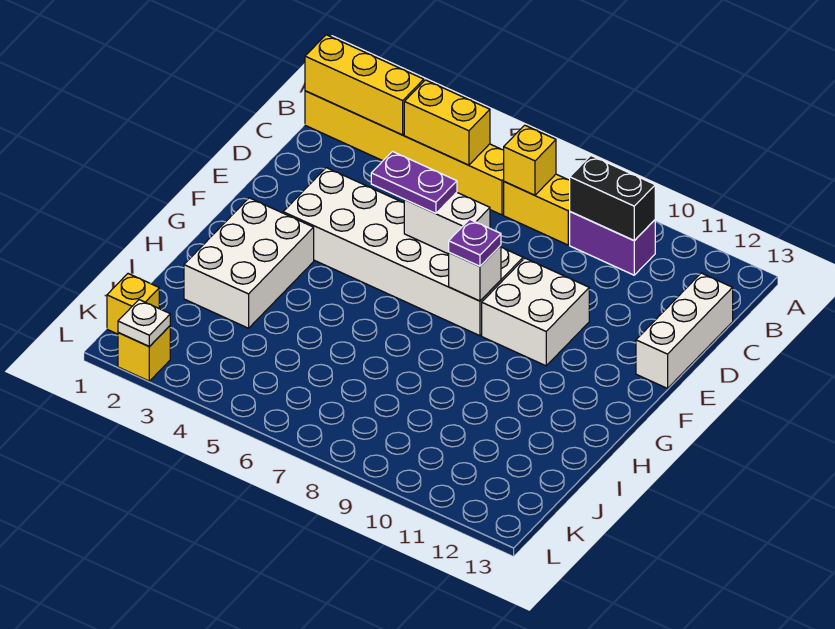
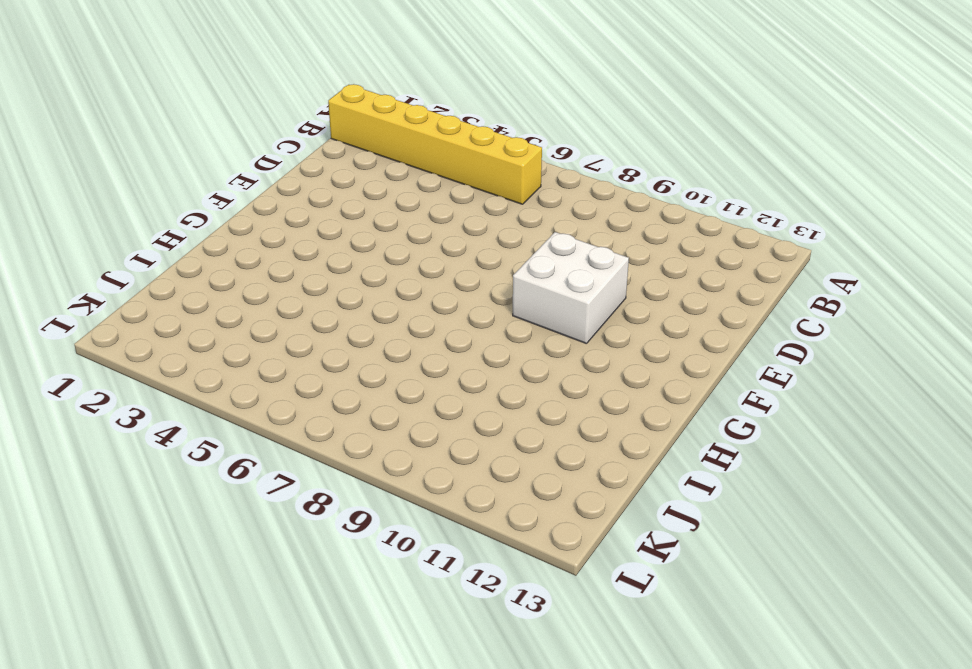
none -> yellow 1x2 brick [504,174,570,245]
none -> purple 1x2 brick [570,212,655,275]
none -> white 1x3 brick [636,273,733,388]

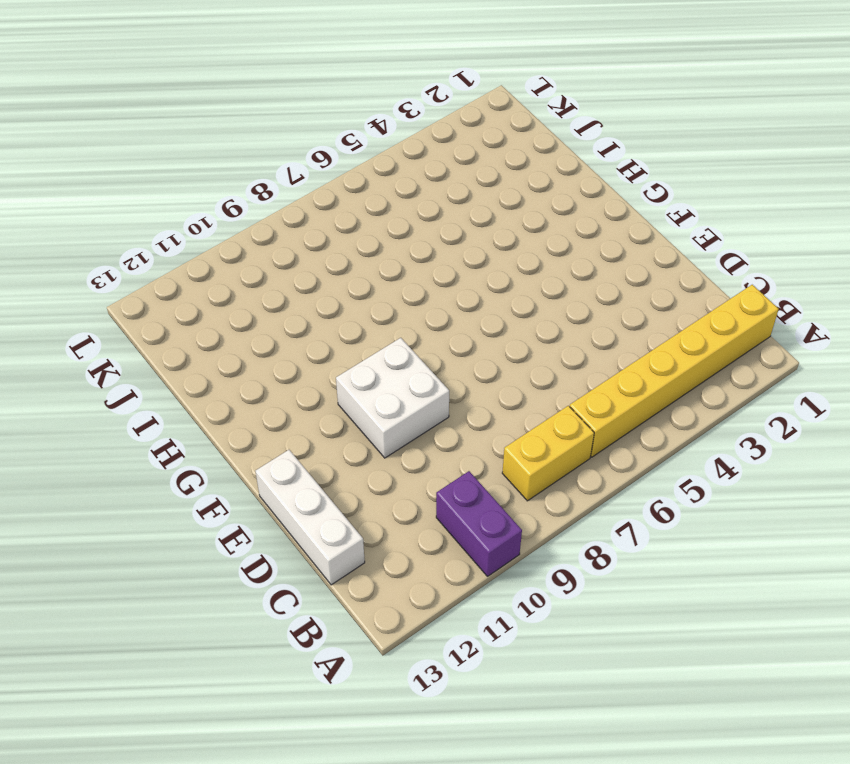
purple 1x2 brick [436,471,522,576] -> purple 1x2 brick turned to [570,212,655,275]
none -> white 2x6 brick [283,168,523,336]
none -> white 2x3 brick [184,198,314,328]
none -> yellow 1x1 brick [107,274,159,334]

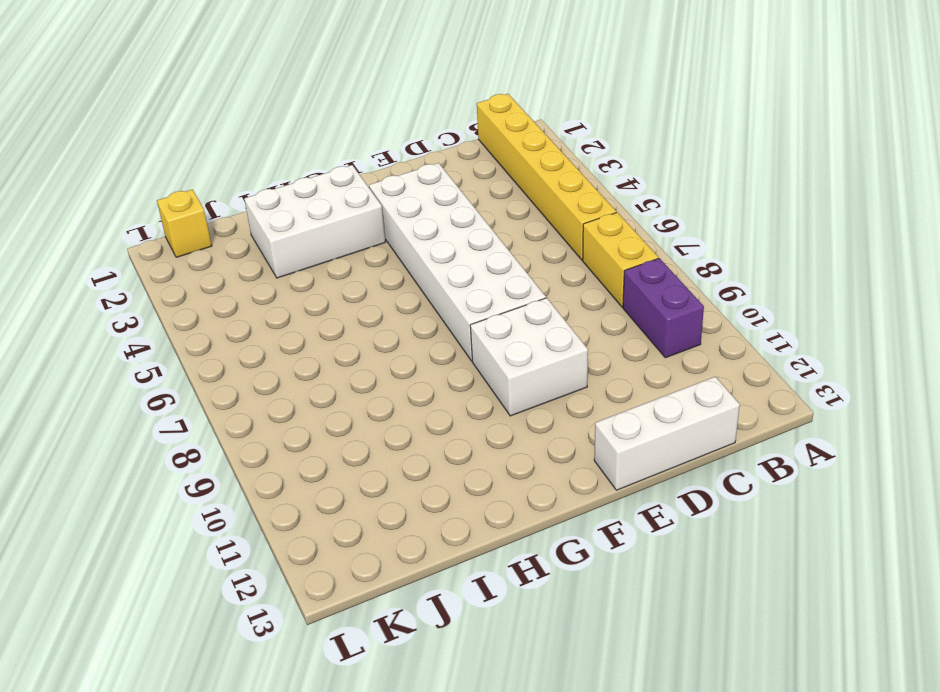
none -> yellow 1x1 brick [118,326,170,381]
none -> yellow 1x3 brick [305,35,424,135]
none -> yellow 1x2 brick [404,80,490,165]

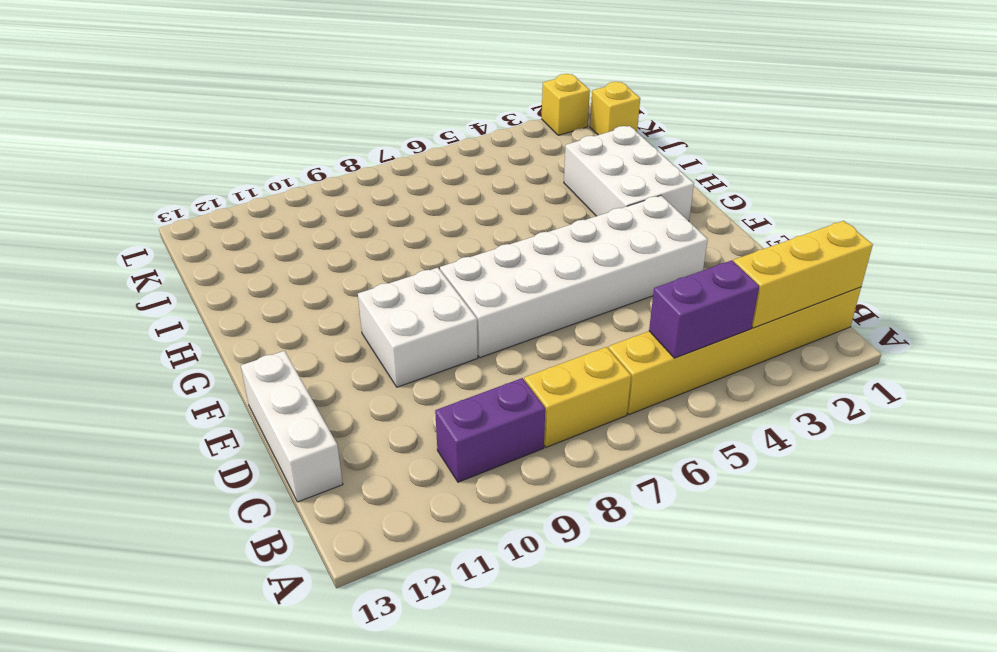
purple 1x2 brick [649,260,759,358] -> yellow 1x2 brick [404,80,490,165]
none -> yellow 1x1 brick [504,125,556,195]
none -> black 1x2 brick [570,156,655,241]
none -> white 1x2 brick [404,192,490,254]

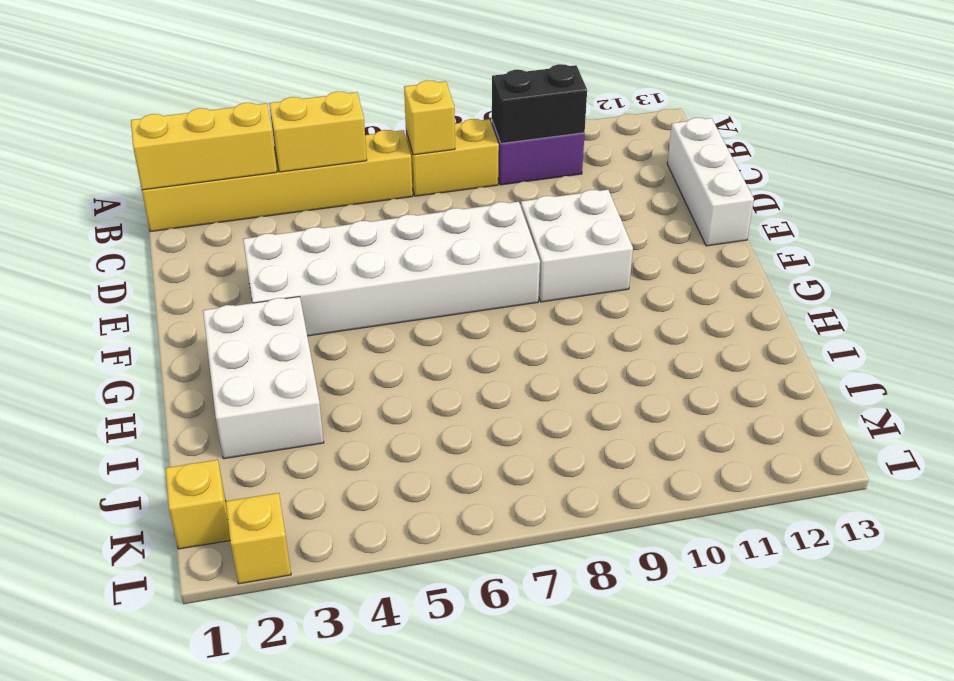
none -> white 1x2 brick [404,192,490,254]
none -> white 1x1 brick [449,245,501,301]
none -> white 1x1 plate [118,300,170,347]

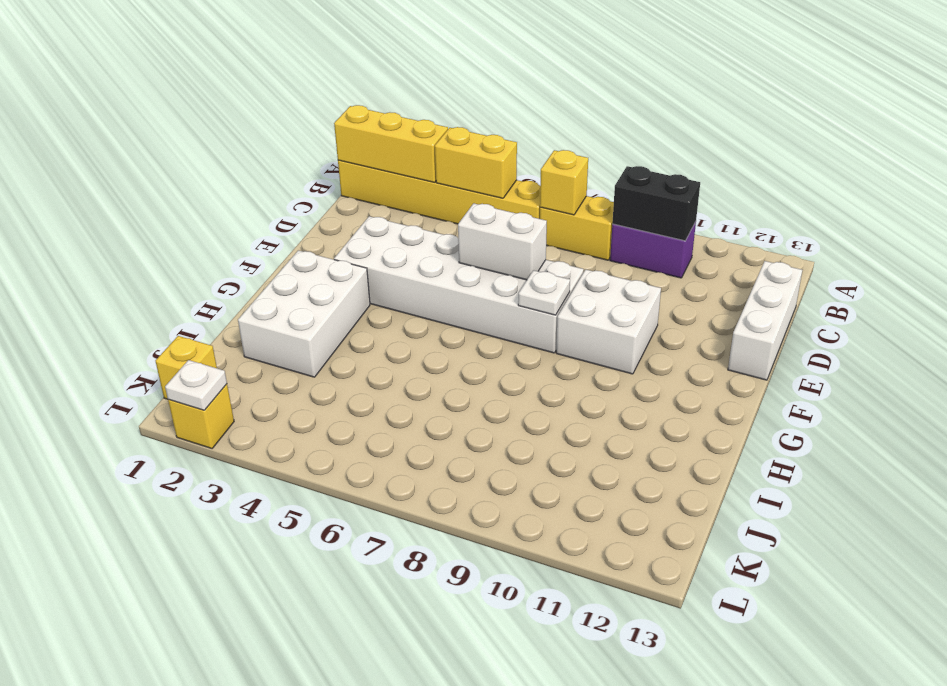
white 1x1 plate [518,270,570,315] -> white 1x1 brick [449,245,501,301]
none -> purple 1x2 plate [371,152,457,214]
none -> purple 1x1 plate [449,219,501,266]

